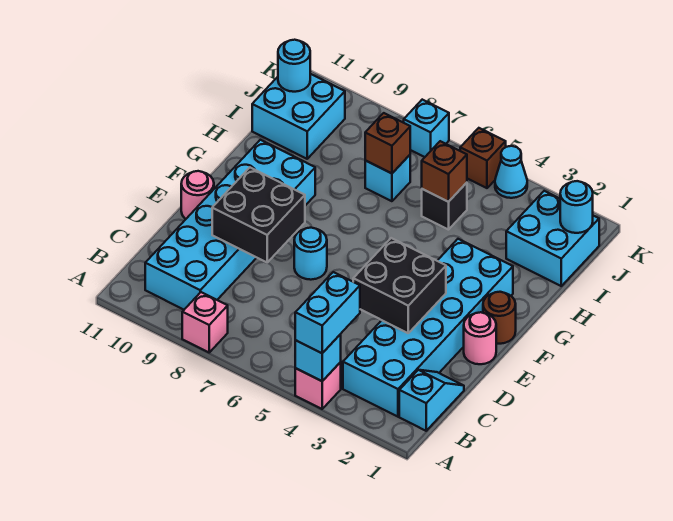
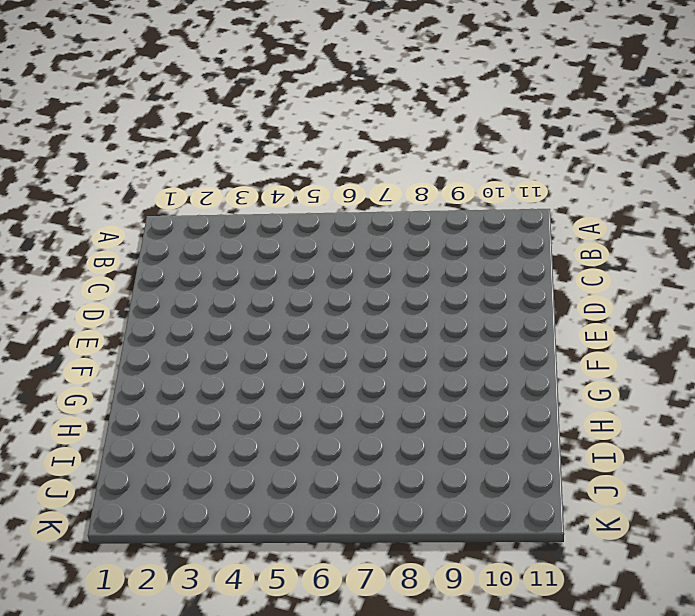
none -> pink 1x1 brick [295,362,341,409]
none -> pink 1x1 brick [182,292,228,352]
none -> cyan 1x2 slope [399,370,464,431]

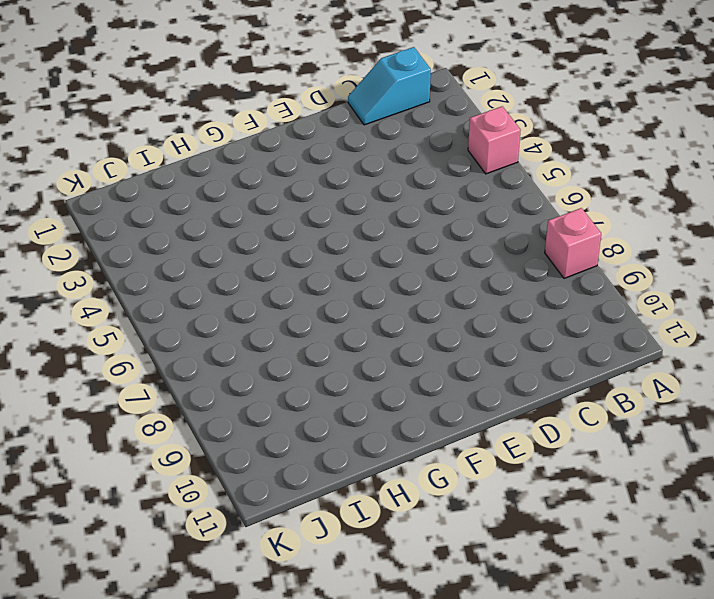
none -> cyan 2x6 brick [343,239,513,417]
none -> cyan 2x6 brick [145,140,315,310]
none -> pink 1x1 round brick [464,312,496,364]

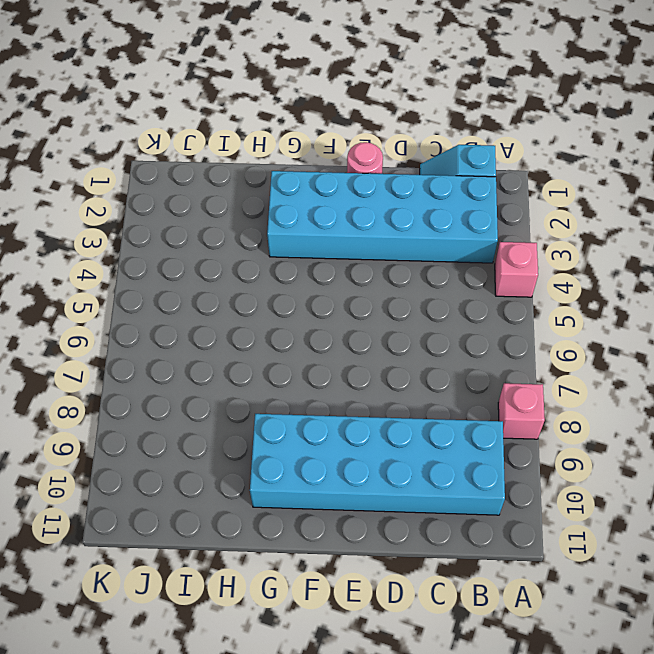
none -> cyan 1x1 round brick [294,228,327,280]
none -> pink 1x1 round brick [181,171,214,219]
none -> brown 1x1 round brick [483,292,516,344]

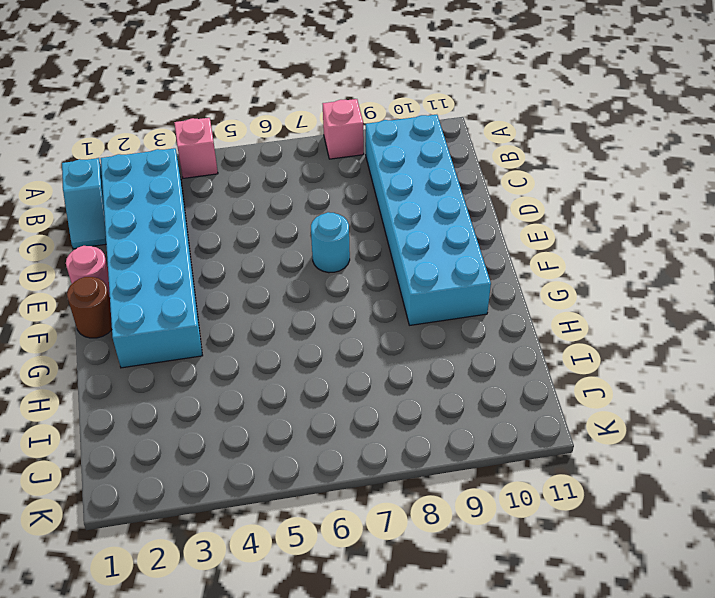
none -> pink 1x1 round brick [181,171,214,219]
none -> cyan 2x2 brick [506,191,599,286]
none -> black 1x1 brick [422,183,467,230]

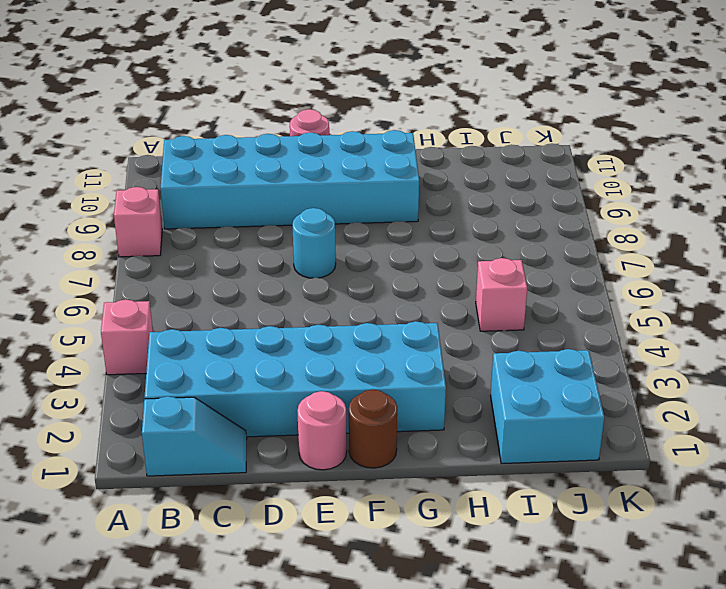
pink 1x1 brick [476,258,527,331] -> black 1x1 brick [422,183,467,230]
none -> cyan 1x1 brick [365,155,410,201]
none -> cyan 2x2 brick [252,74,345,159]
none -> cyan 1x1 cone [495,146,527,198]

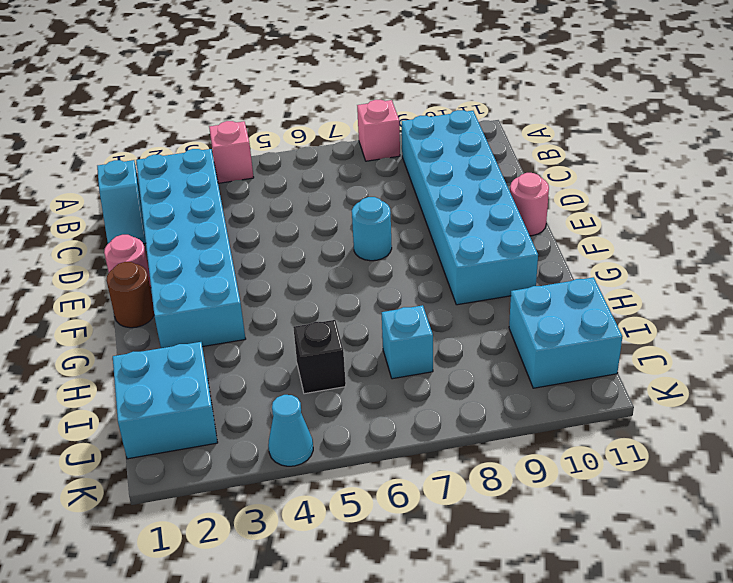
none -> brown 1x1 brick [460,128,506,188]
none -> cyan 1x1 brick [404,100,449,157]
none -> cyan 1x1 brick [295,334,341,381]

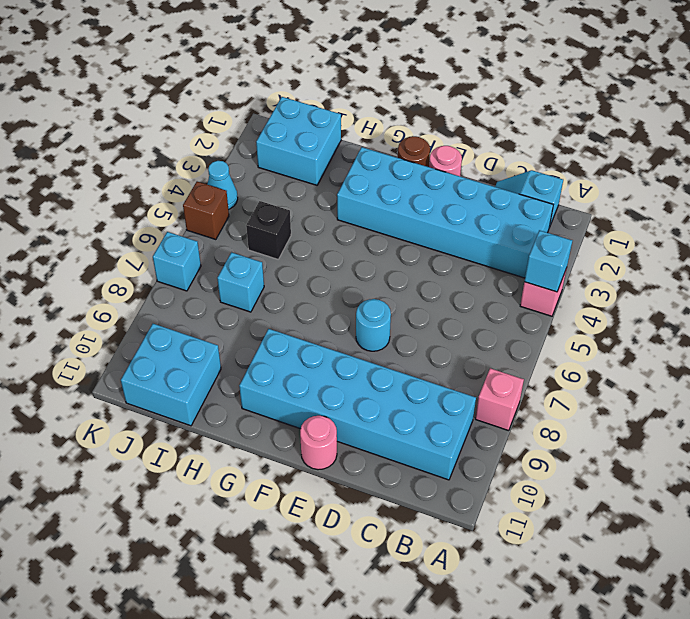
none -> black 2x2 brick [353,238,446,333]
none -> black 2x2 brick [212,168,305,263]
none -> brown 1x1 brick [422,141,467,202]

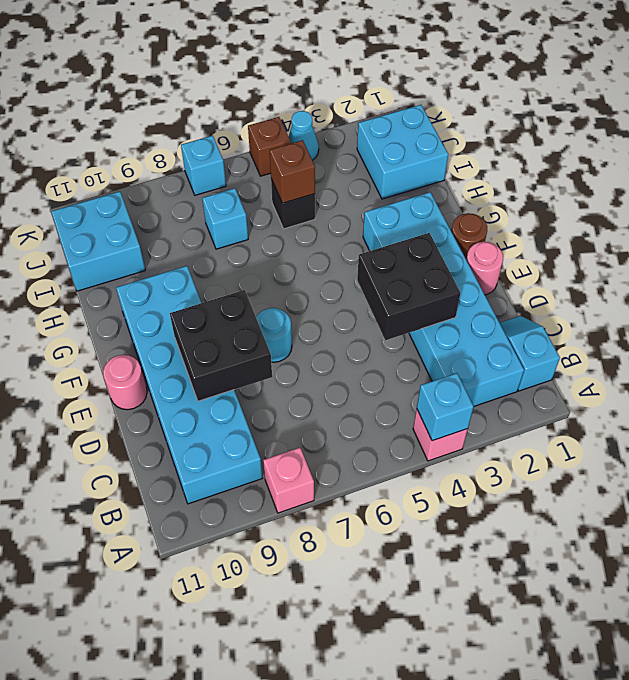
none -> brown 1x1 brick [365,113,410,173]
none -> cyan 1x1 round brick [560,181,593,233]
none -> cyan 1x1 round brick [278,40,310,92]

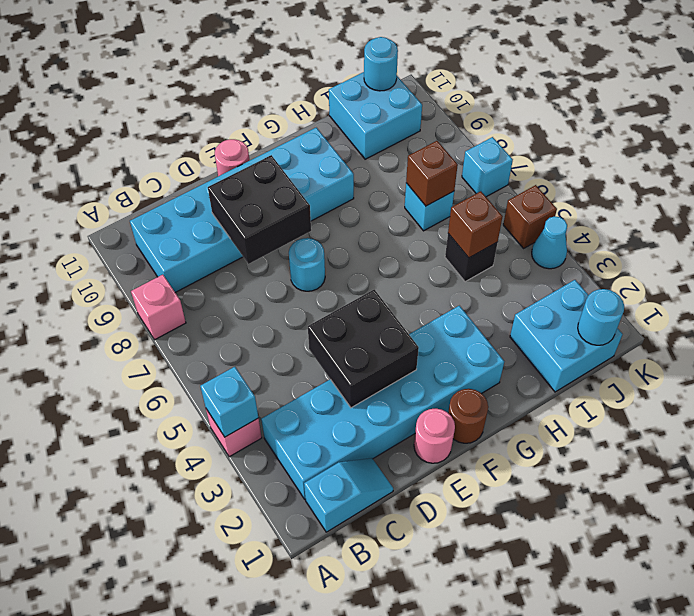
none -> cyan 1x2 brick [295,272,360,353]

